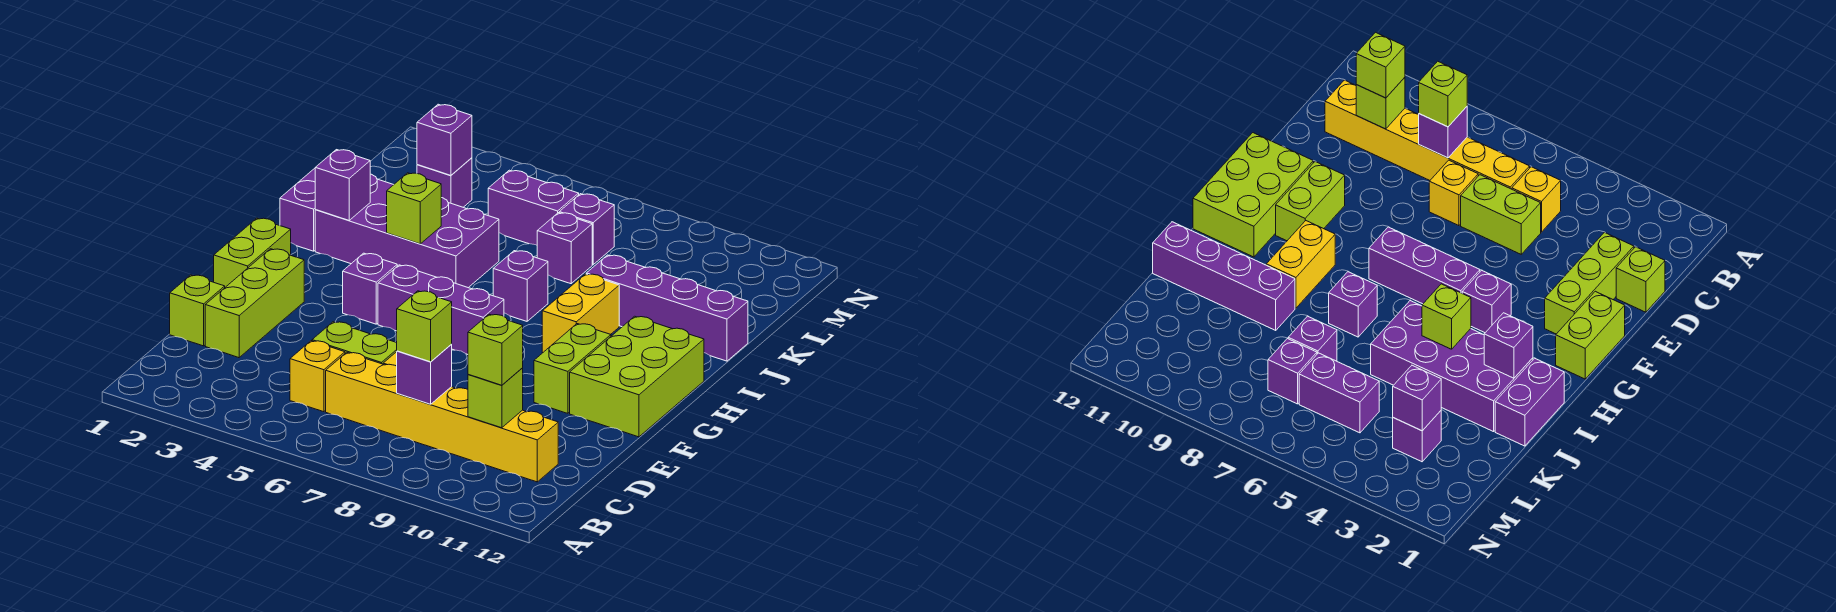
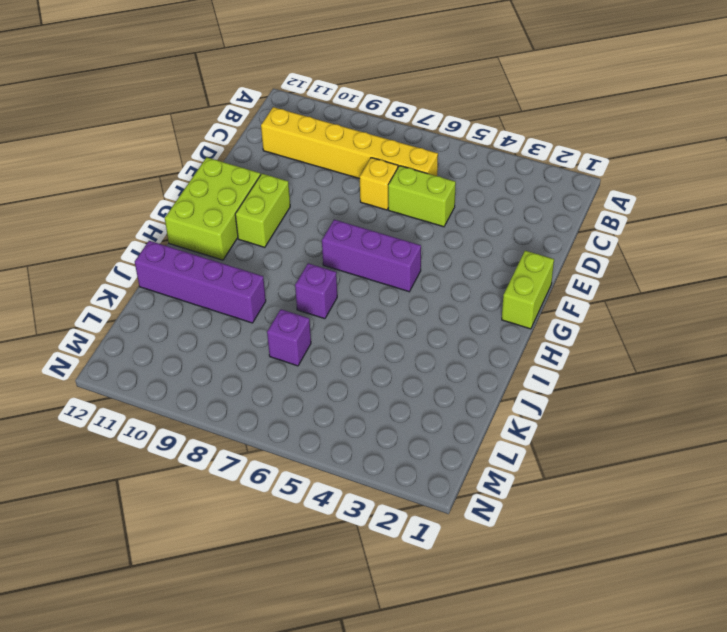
none -> yellow 1x1 brick [290,341,345,412]
none -> lime 1x1 brick [170,275,225,346]
none -> lime 1x3 brick [205,249,304,358]

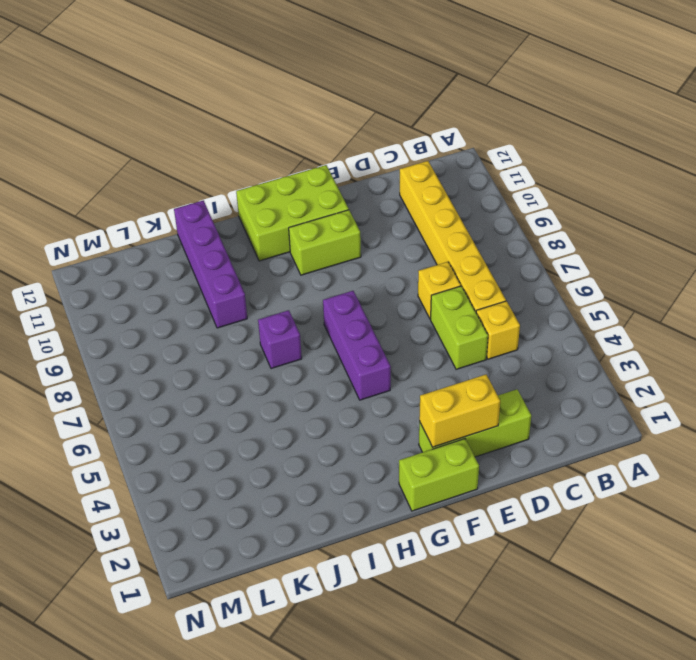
yellow 1x2 brick [419,374,500,447] -> yellow 1x2 brick moved to [542,274,619,353]
none -> lime 1x1 brick [170,275,225,346]
none -> purple 1x1 brick [343,253,397,324]
none -> purple 1x2 brick [280,168,315,251]

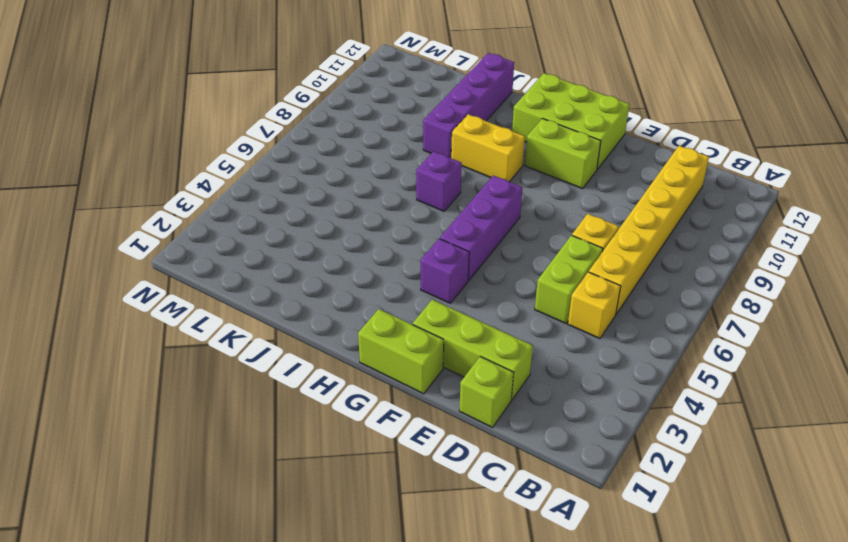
none -> purple 1x2 brick [280,168,315,251]
none -> purple 2x4 brick [315,174,499,288]
none -> purple 1x1 brick [537,213,592,284]

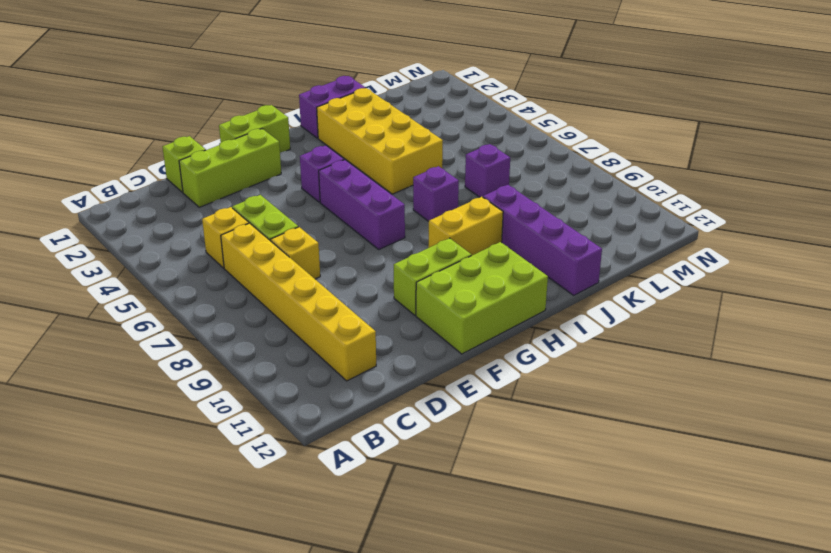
yellow 2x4 brick [317,88,443,194] -> purple 2x4 brick [315,174,499,288]
none -> purple 1x1 brick [417,158,472,207]
none -> purple 1x2 brick [488,170,579,245]
none -> purple 1x1 brick [559,194,614,265]

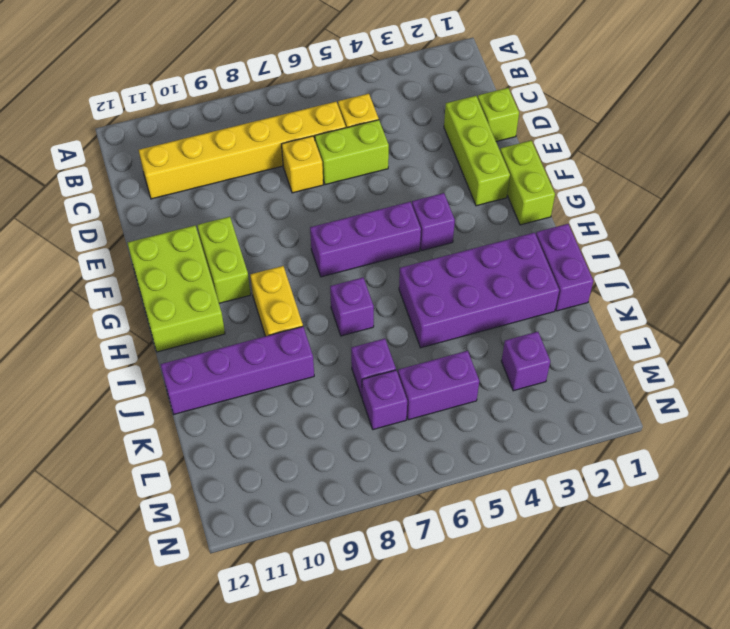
none -> purple 1x1 brick [397,345,452,404]
none -> lime 1x1 brick [468,368,523,428]
none -> purple 1x1 brick [315,150,370,220]

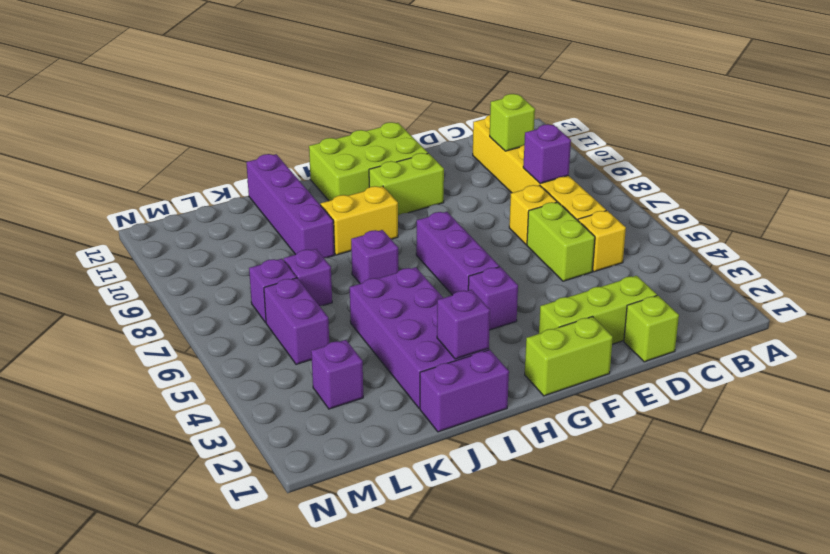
none -> lime 1x1 brick [387,173,441,244]
none -> purple 1x1 brick [417,104,472,175]
none -> lime 1x1 brick [397,291,452,362]

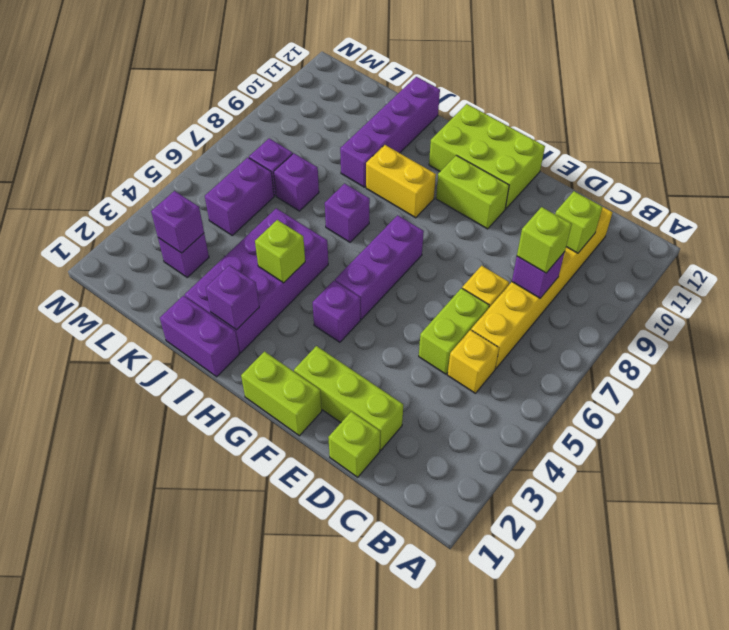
none -> lime 1x1 brick [468,314,523,385]

